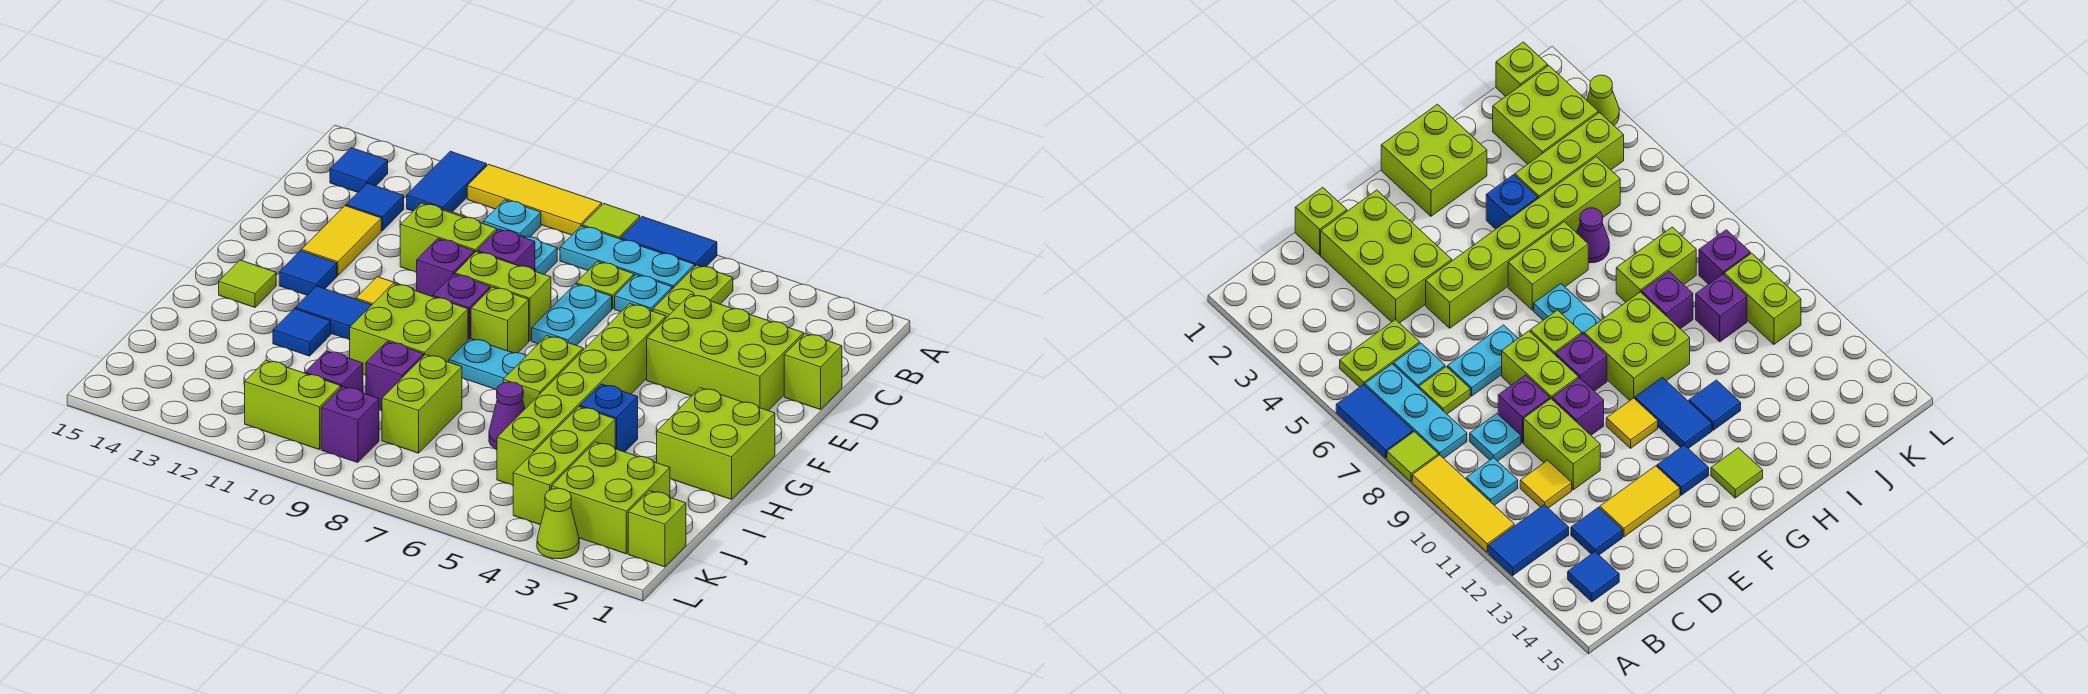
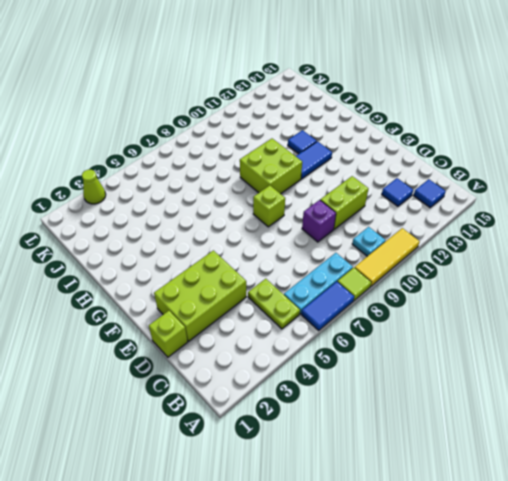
none -> blue 1x2 tile [407,151,487,212]
none -> cyan 1x1 plate [615,275,672,312]
none -> lime 1x1 plate [576,261,634,309]
none -> cyan 1x1 plate [520,235,557,274]

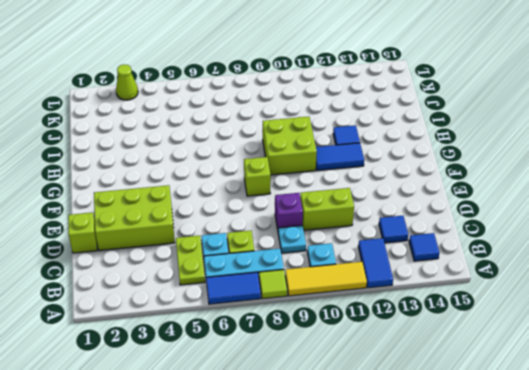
none -> yellow 1x1 tile [1520,460,1572,508]
none -> cyan 1x2 plate [532,284,612,346]
none -> yellow 1x2 tile [301,206,381,276]
none -> lime 1x6 brick [497,304,666,485]

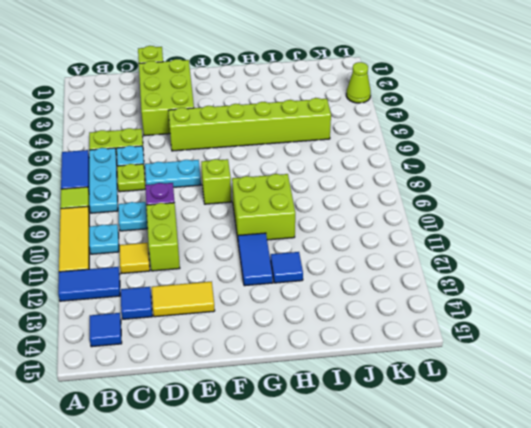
none -> lime 1x2 brick [455,252,551,341]
none -> purple 1x1 brick [416,239,474,297]
none -> purple 1x1 brick [433,274,490,340]
none -> yellow 1x1 tile [356,277,414,305]

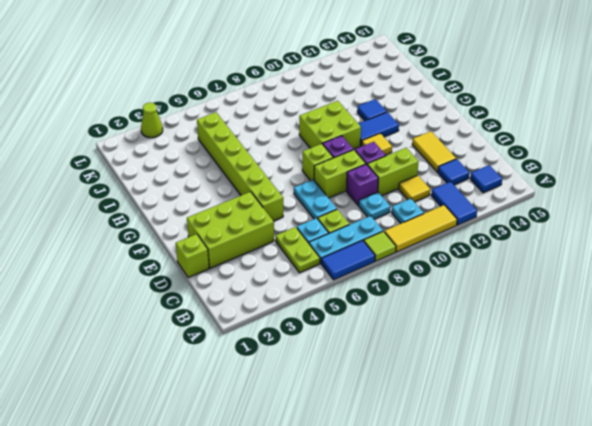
none -> blue 1x1 tile [279,251,337,295]
none -> lime 2x2 brick [657,388,775,499]
none -> lime 1x2 brick [503,336,583,409]
none -> cyan 1x2 plate [449,338,526,390]

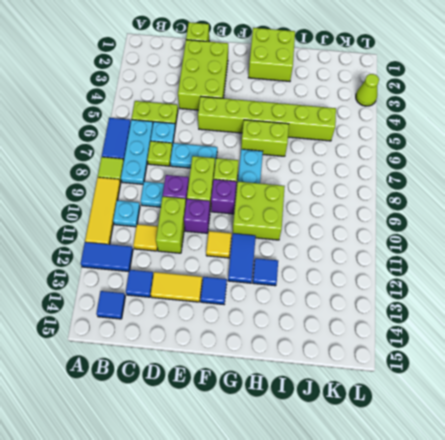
none -> lime 1x1 tile [219,260,276,307]
none -> blue 1x1 brick [580,384,638,452]
none -> lime 1x3 brick [513,407,615,525]
none -> purple 1x1 cone [489,382,525,449]

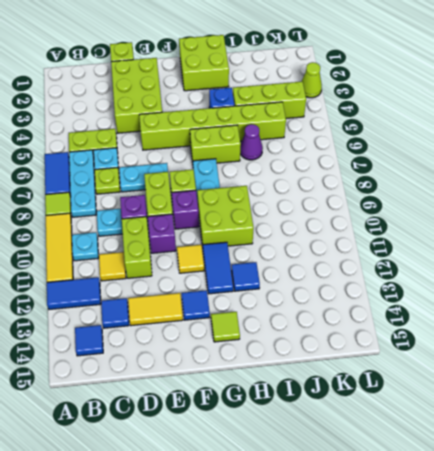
none -> lime 1x2 brick [382,354,462,453]
none -> purple 1x1 brick [366,341,424,411]
none -> lime 2x2 brick [552,442,670,554]
none -> purple 1x1 brick [305,351,363,393]

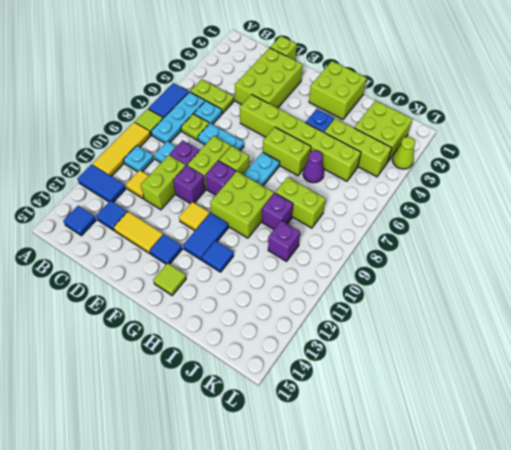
none -> lime 1x1 brick [628,491,686,567]
none -> purple 1x1 brick [321,386,379,463]
none -> lime 1x2 brick [245,360,341,450]

